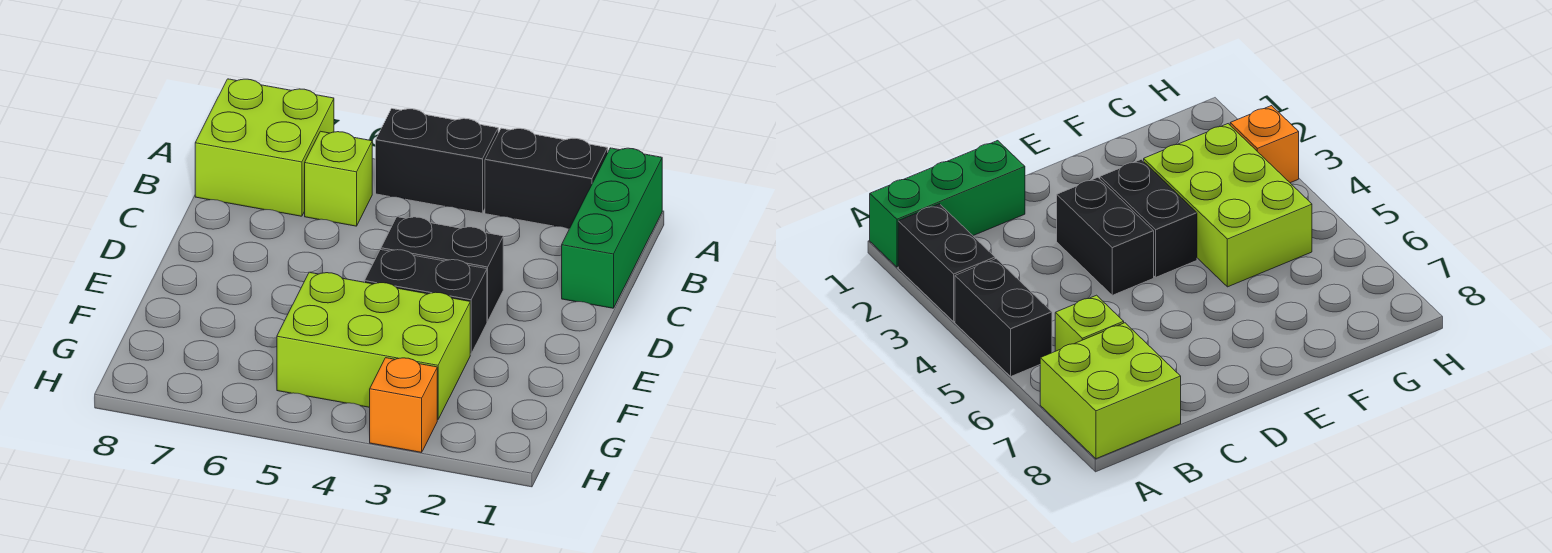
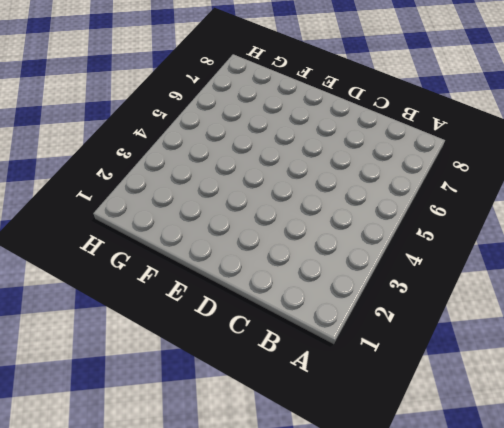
none -> green 1x3 brick [562,148,662,308]
none -> black 1x2 brick [485,128,608,229]

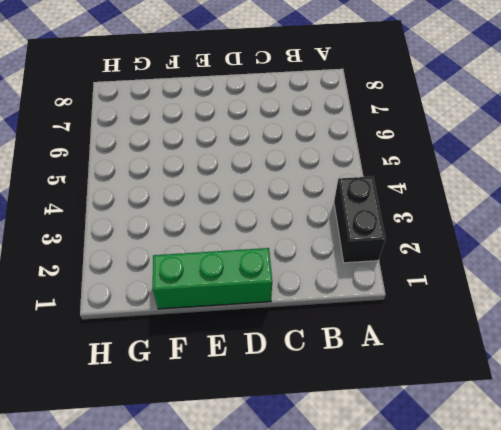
green 1x3 brick [153,248,272,309] -> green 1x3 brick moved to [562,148,662,308]
none -> black 1x2 brick [376,109,498,213]
none -> lime 2x2 brick [195,79,334,216]

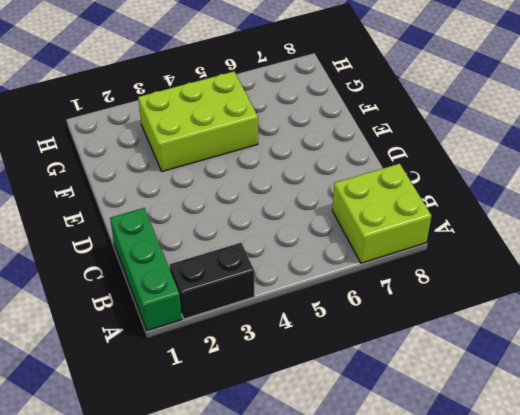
none -> black 1x2 brick [376,109,498,213]
none -> lime 1x1 brick [305,131,372,226]

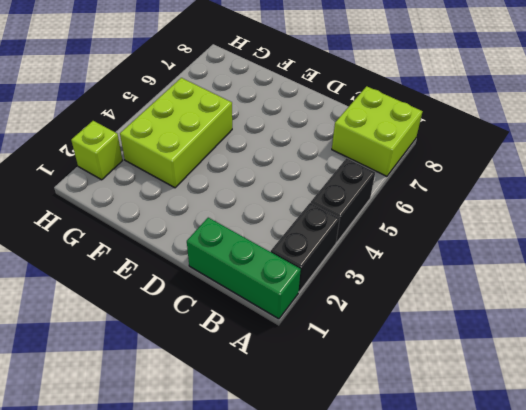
lime 1x1 brick [71,121,123,180] -> lime 1x1 brick moved to [305,131,372,226]
none -> black 1x2 brick [381,217,503,321]
none -> black 1x2 brick [365,249,487,354]

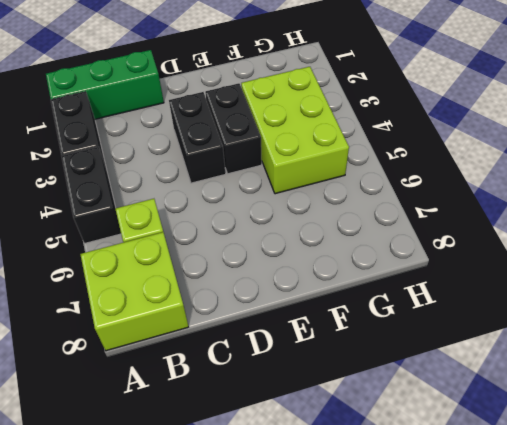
none -> orange 1x1 brick [370,358,437,452]

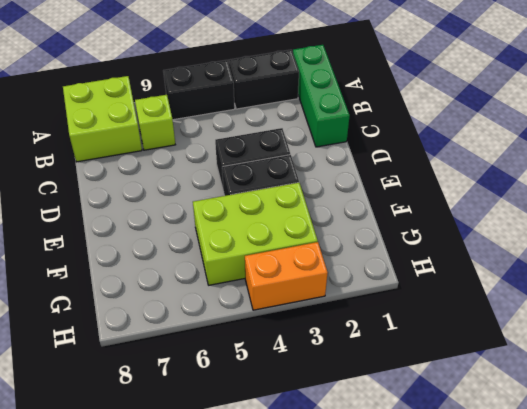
orange 1x2 brick [245,242,328,310] -> orange 1x1 brick [370,358,437,452]

